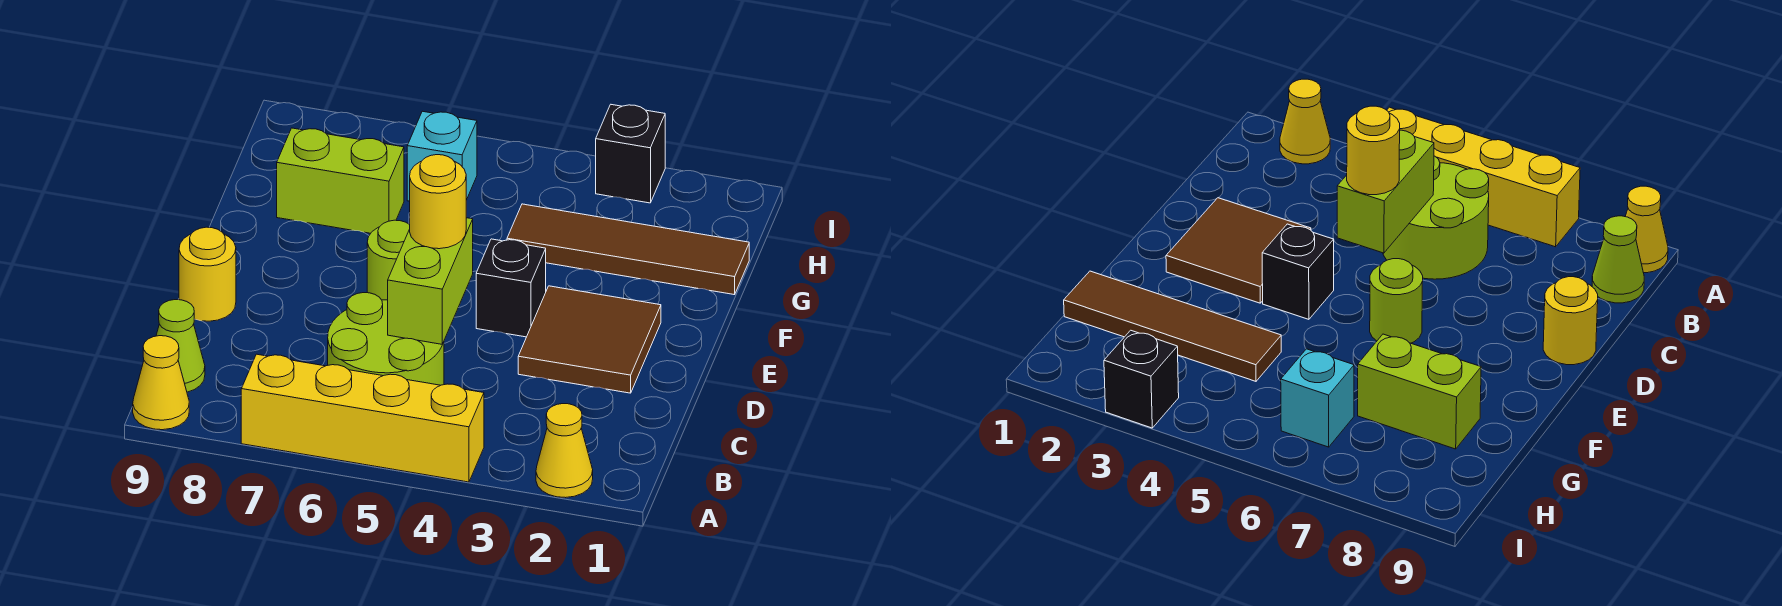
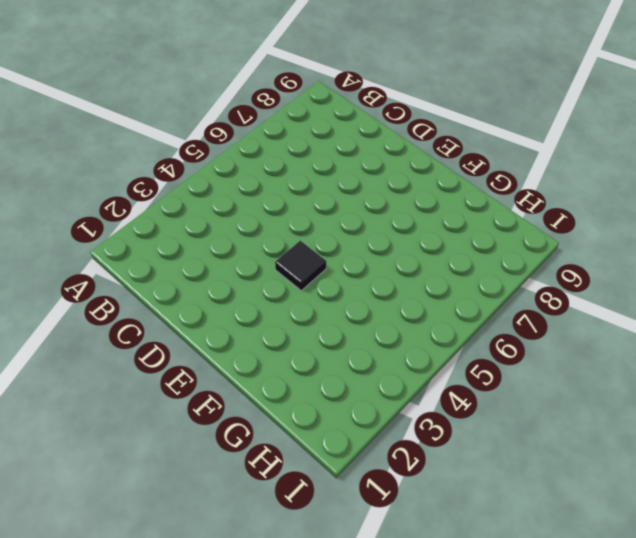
black 1x1 tile [275,241,326,291] -> black 1x1 brick [476,239,546,337]
none -> yellow 1x1 cone [536,404,593,498]
none -> yellow 1x4 brick [241,354,484,482]
none -> yellow 1x1 cone [133,336,189,430]

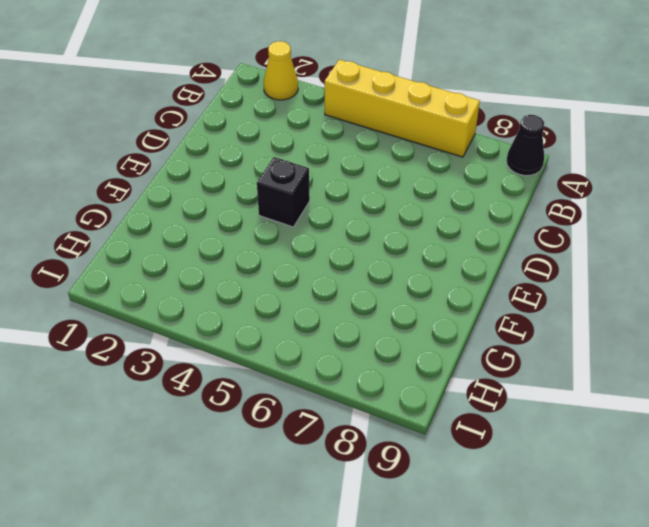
black 1x1 cone [506,115,544,176] -> yellow 1x1 cone [133,336,189,430]
none -> lime 2x2 round brick [328,293,444,385]
none -> lime 1x1 cone [156,300,205,392]
none -> brown 2x2 tile [518,286,661,393]

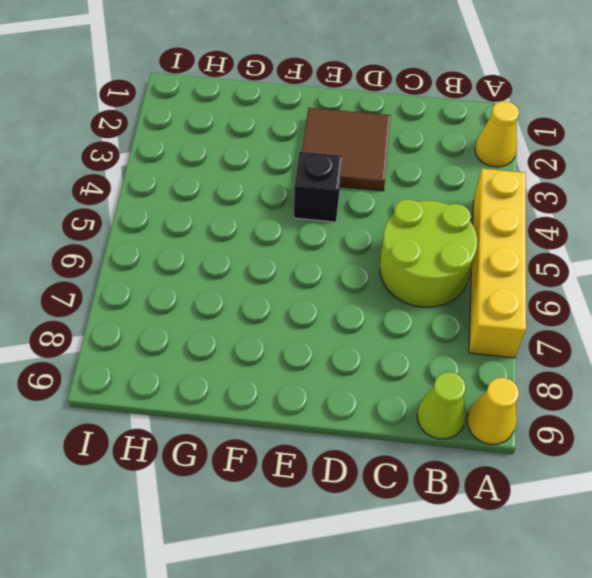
none -> yellow 1x1 round brick [179,227,236,321]
none -> lime 1x1 round brick [367,220,410,300]
none -> brown 1x4 tile [507,204,749,295]

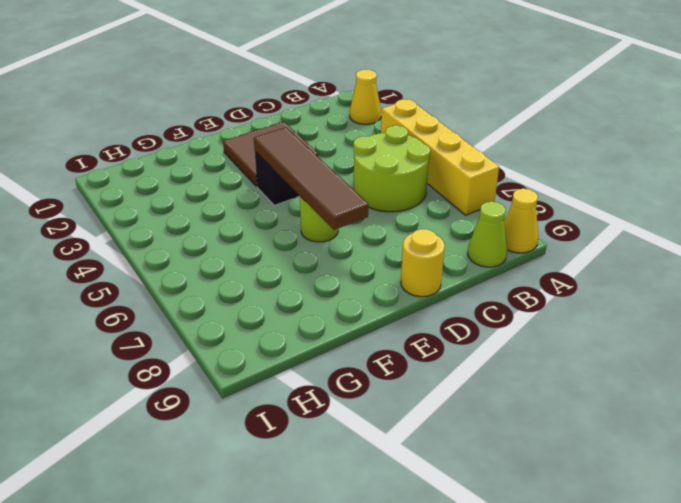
brown 1x4 tile [254,127,368,230] -> brown 1x4 tile moved to [507,204,749,295]
none -> lime 1x2 brick [277,128,404,233]
none -> cyan 1x1 brick [407,111,477,201]
none -> black 1x1 brick [596,105,665,203]

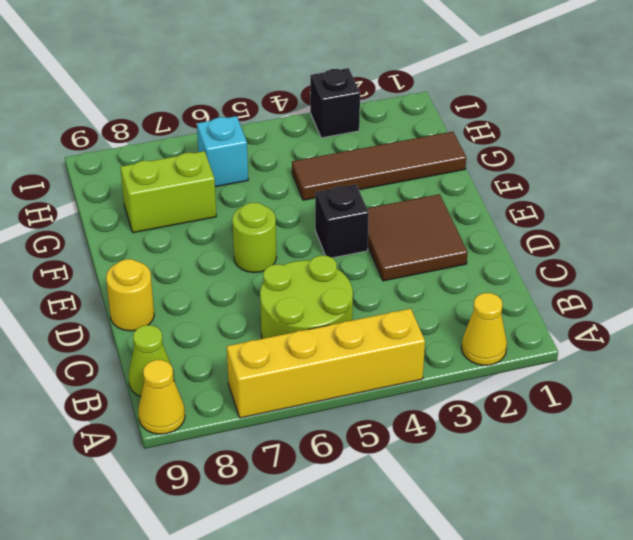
none -> lime 1x2 brick [388,218,473,344]
none -> yellow 1x1 round brick [410,155,466,249]

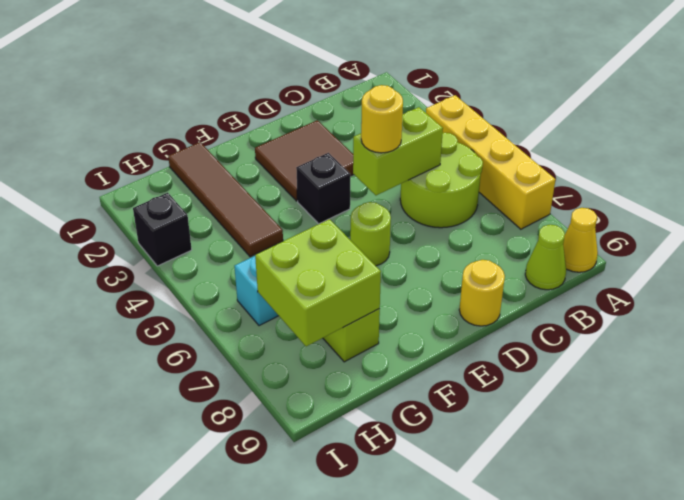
lime 2x2 brick [255,219,381,346] -> none
none -> yellow 1x1 cone [536,404,593,498]

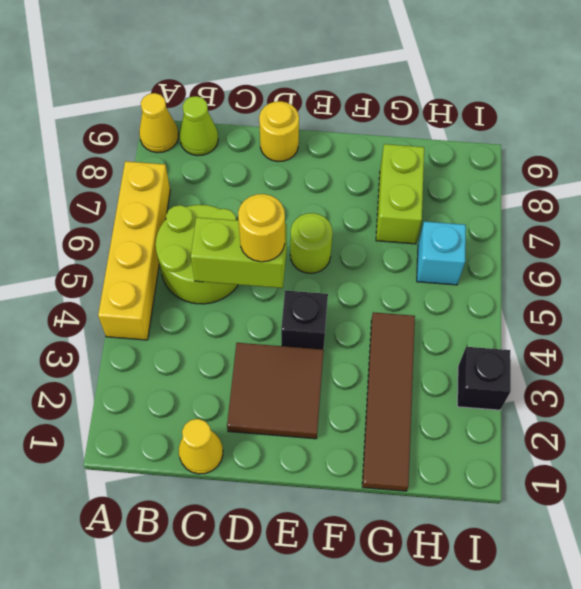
yellow 1x1 cone [179,419,223,474] -> yellow 1x1 cone moved to [536,404,593,498]

